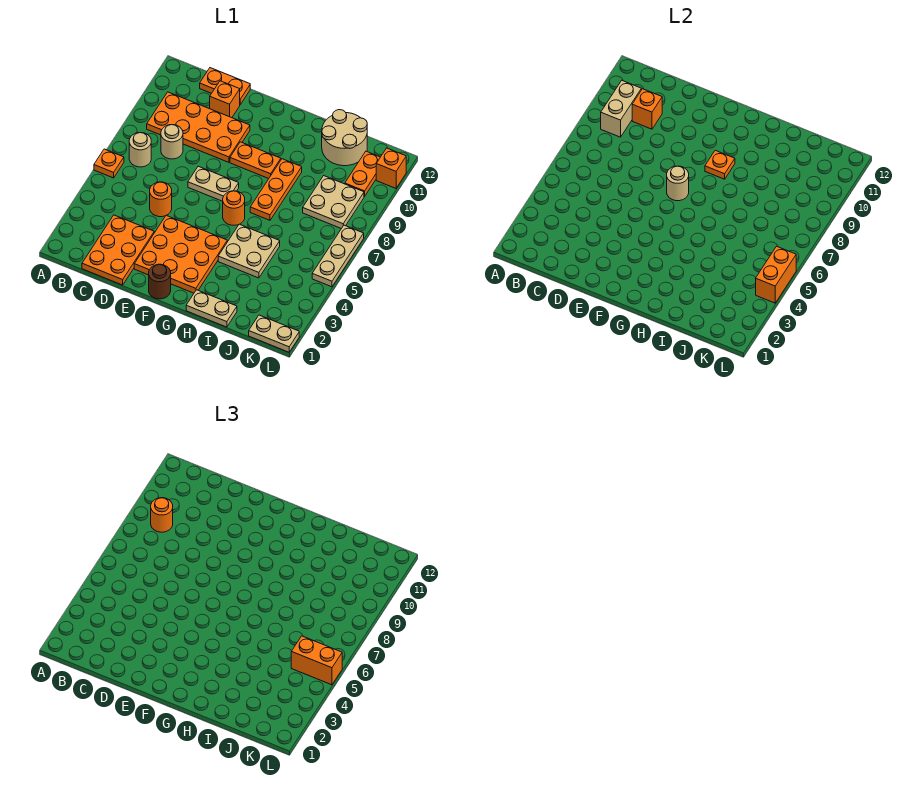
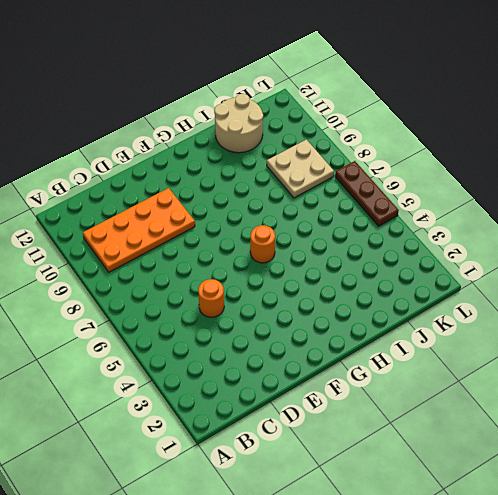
brown 1x3 plate [335,161,399,226] -> tan 1x3 plate [312,225,364,287]
none -> orange 1x1 plate [94,149,124,178]
none -> tan 1x1 round brick [129,133,151,167]
none -> orange 2x3 plate [82,215,154,285]

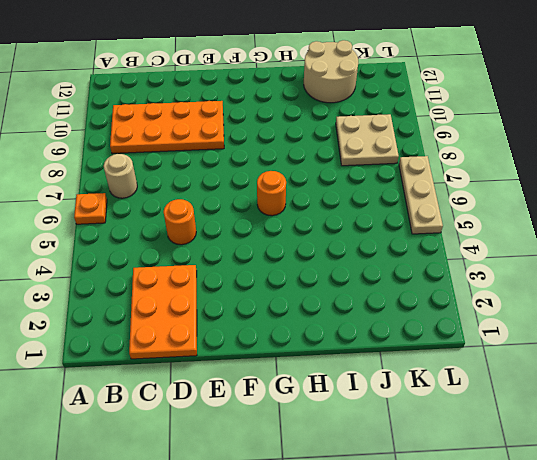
none -> tan 1x1 round brick [161,125,183,159]
none -> orange 1x2 plate [200,68,250,105]
none -> orange 1x1 brick [210,81,240,118]

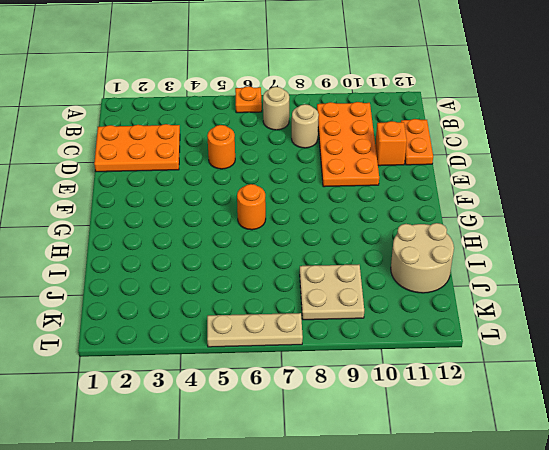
none -> orange 3x3 plate [134,215,227,293]
none -> tan 1x2 plate [188,166,239,201]
none -> brown 1x1 round brick [149,264,171,299]

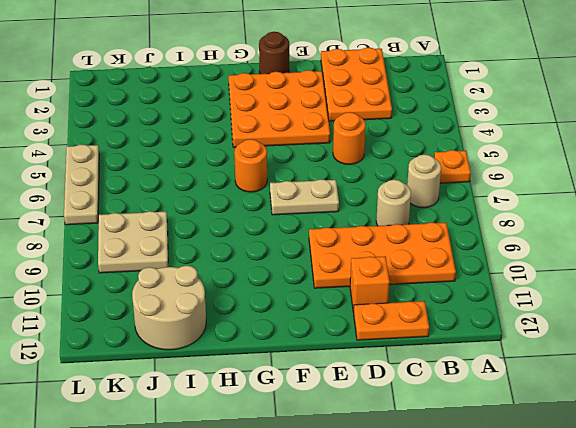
none -> orange 1x2 plate [230,142,281,179]
none -> tan 1x2 plate [186,290,237,327]
none -> tan 2x2 plate [218,224,280,278]

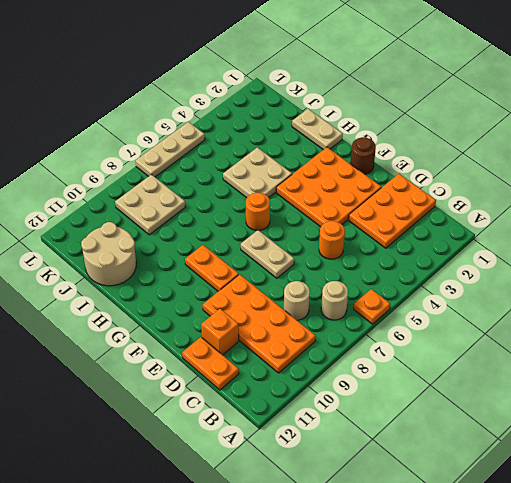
none -> orange 1x3 plate [250,159,302,220]
none -> tan 1x2 plate [249,315,299,352]
none -> orange 1x2 plate [345,151,380,196]

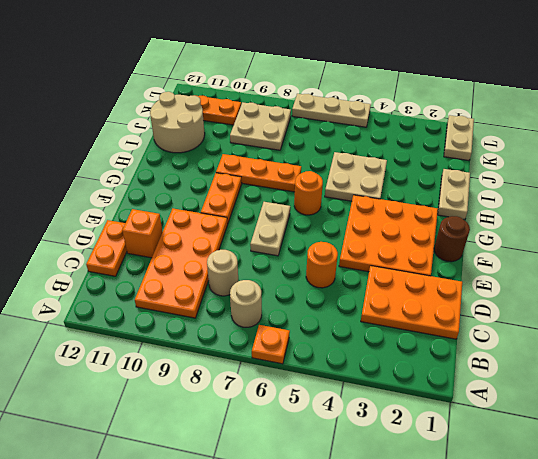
none -> orange 1x1 brick [376,148,406,188]
none -> tan 1x2 brick [601,81,641,137]
none -> orange 1x1 brick [632,89,662,129]

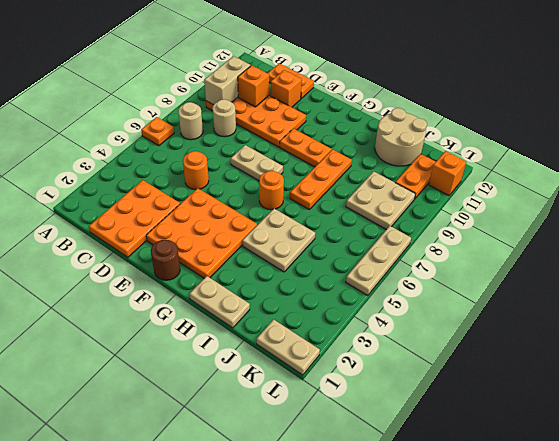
none -> tan 1x1 round brick [667,166,689,201]
none -> orange 1x1 plate [705,150,735,179]
none -> orange 1x2 brick [756,246,796,303]

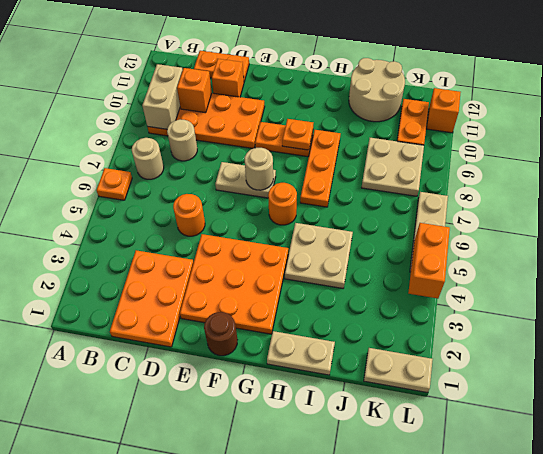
none -> orange 1x1 round brick [151,498,173,532]
none -> orange 1x2 brick [291,636,342,685]

